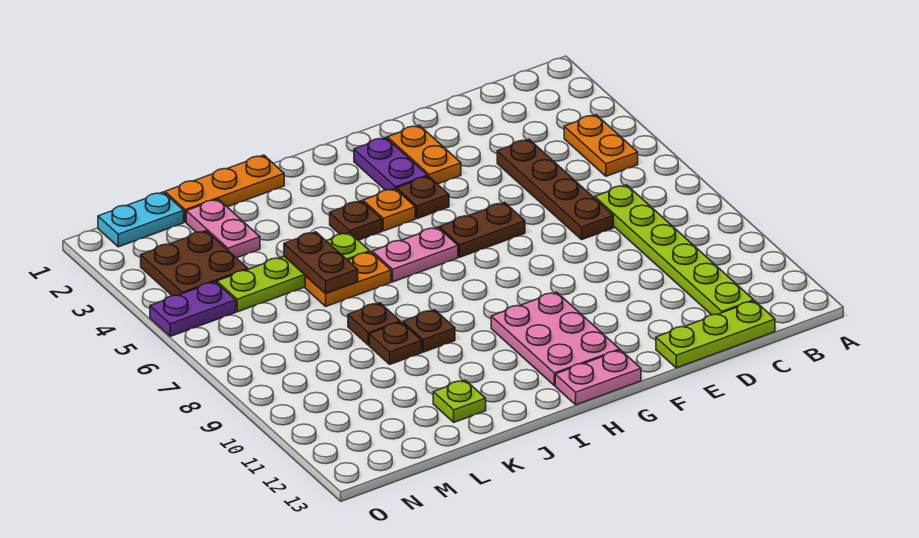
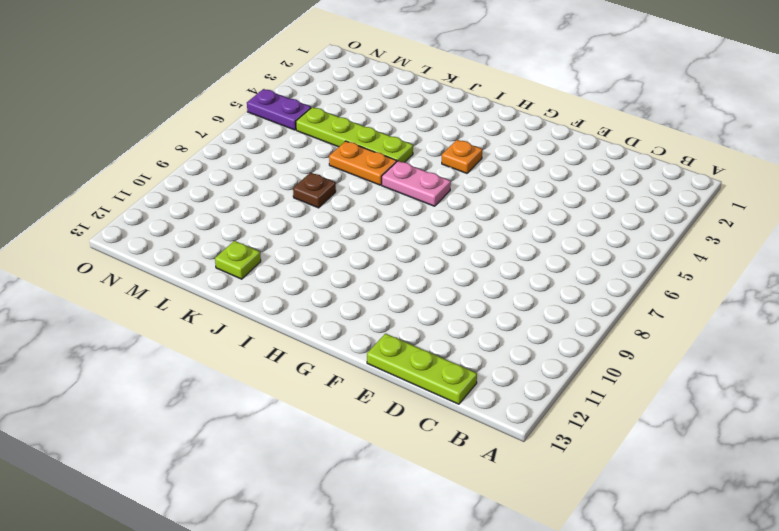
none -> orange 1x2 plate [564,115,638,176]
none -> lime 1x6 plate [595,185,754,315]
none -> brown 1x4 plate [497,139,613,239]

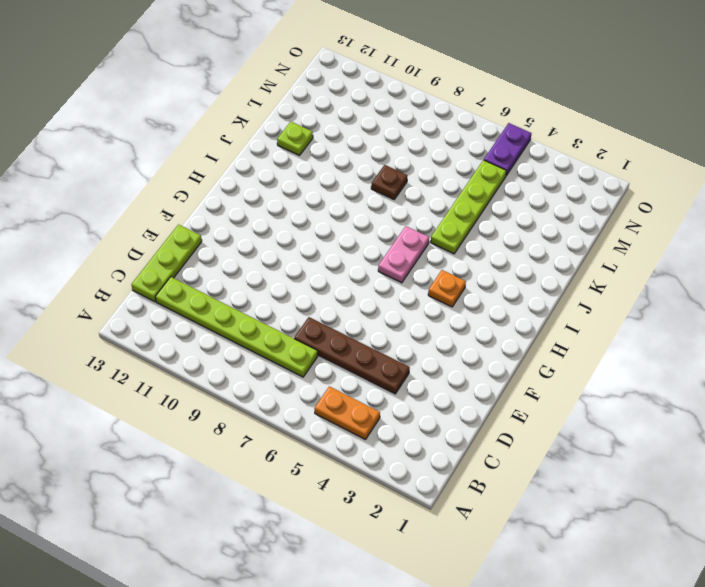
none -> orange 1x2 plate [387,125,461,184]
none -> brown 1x2 plate [439,202,525,257]
none -> purple 1x2 plate [354,138,428,190]

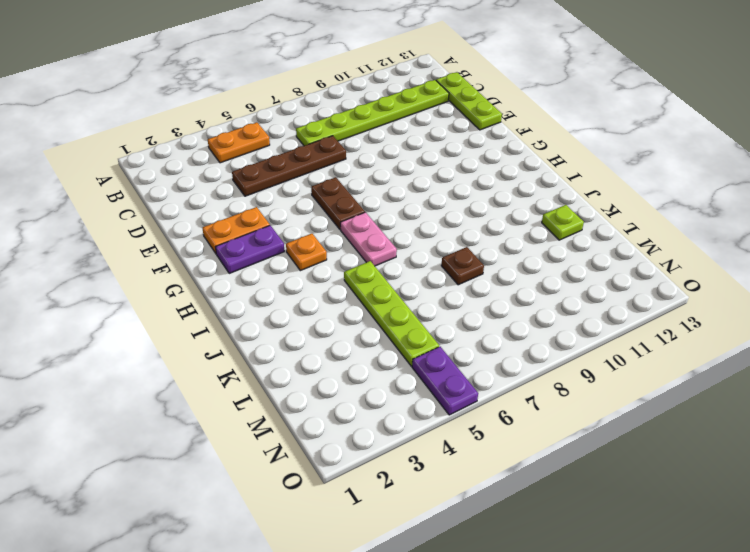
none -> brown 1x1 plate [397,176,449,219]
none -> pink 2x3 plate [491,292,620,385]
none -> pink 1x2 plate [555,350,641,405]

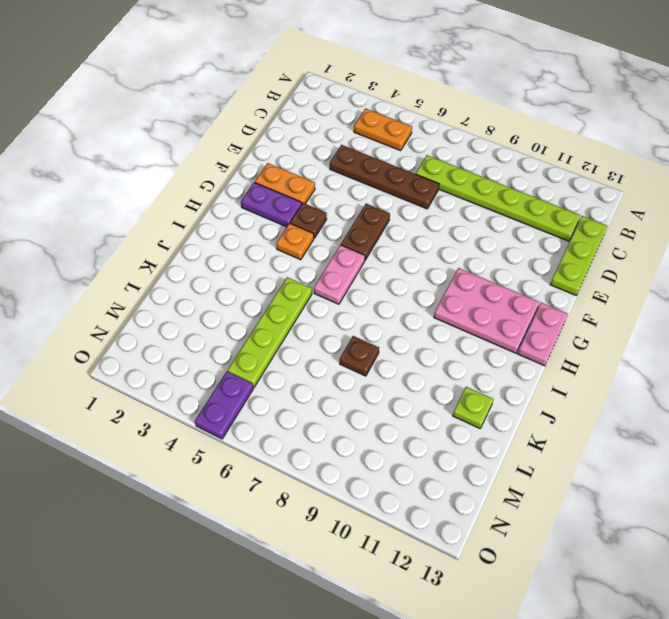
none -> brown 1x1 plate [330,201,382,240]
none -> orange 1x3 plate [165,155,284,222]
none -> orange 1x2 plate [305,252,391,306]

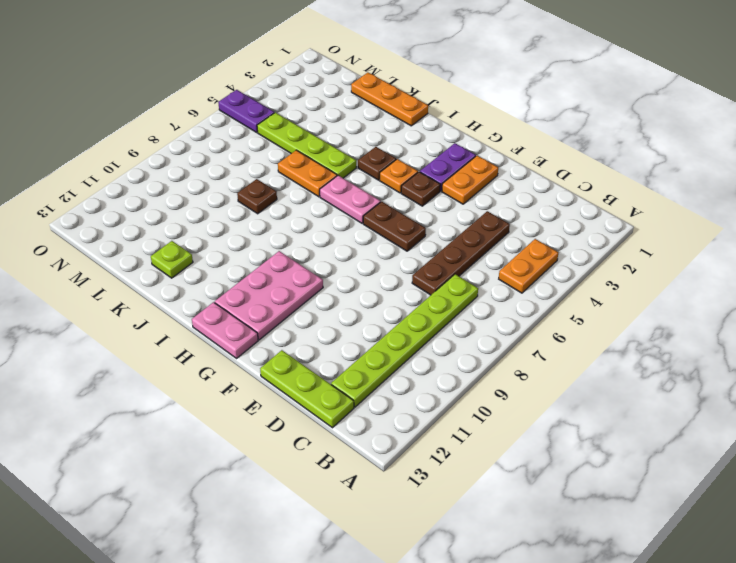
none -> brown 1x1 plate [403,310,455,352]
none -> brown 1x1 plate [369,322,422,364]
none -> pink 1x2 plate [186,199,260,258]

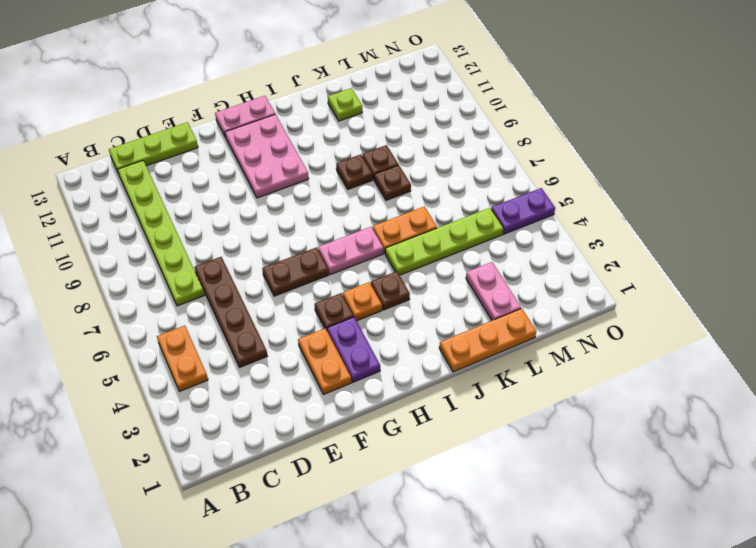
none -> cyan 1x2 plate [98,192,184,247]
none -> brown 2x2 plate [141,231,248,296]
none -> brown 1x2 plate [284,232,358,294]

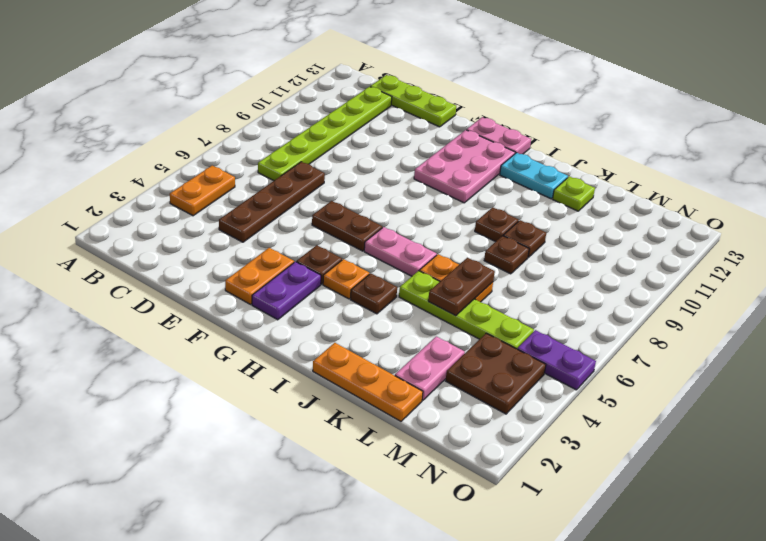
cyan 1x2 plate [500,153,568,199] -> cyan 1x2 plate moved to [98,192,184,247]

